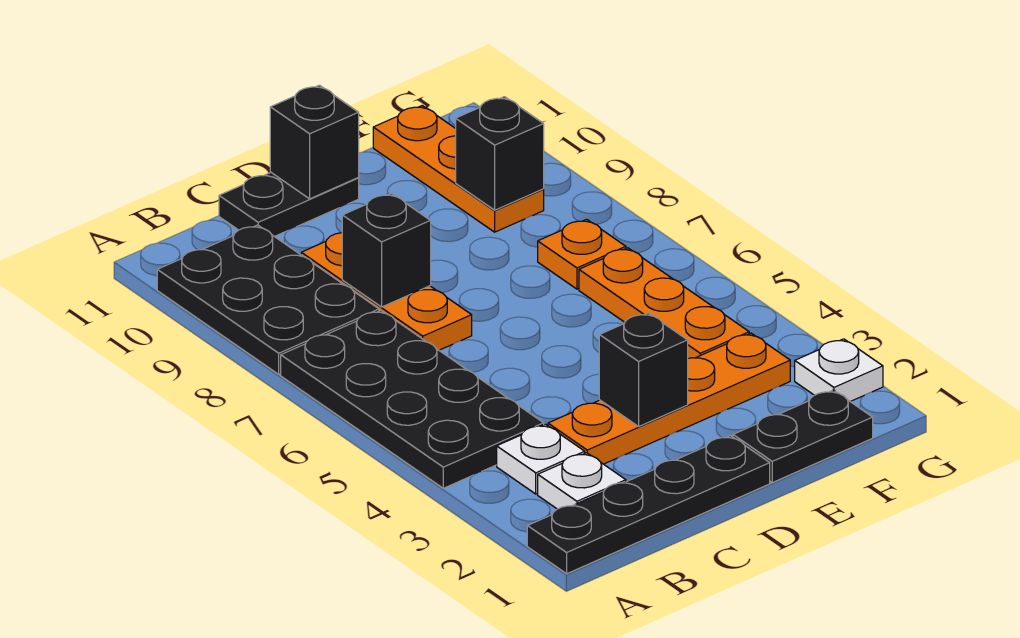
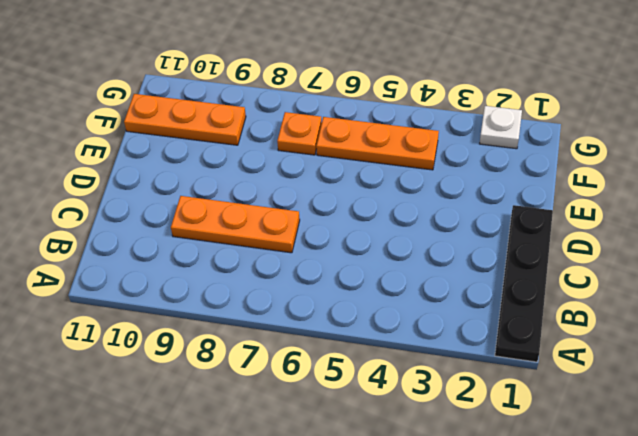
none -> black 2x4 plate [281,311,544,488]
none -> black 2x3 plate [157,225,379,374]
none -> white 1x1 plate [538,453,626,509]

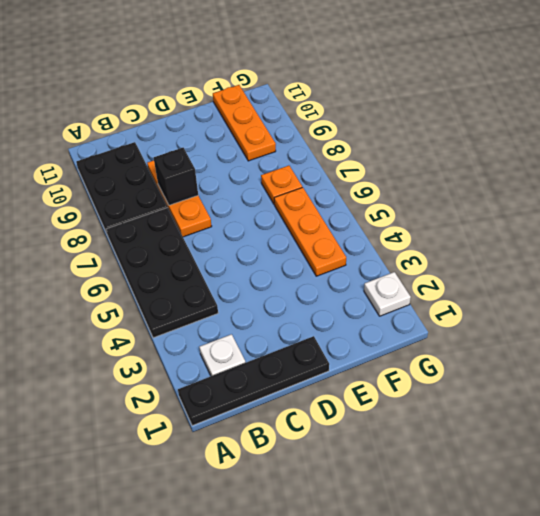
none -> white 1x1 plate [497,424,585,494]
none -> orange 1x4 plate [548,333,790,464]
none -> black 1x2 plate [219,173,359,237]

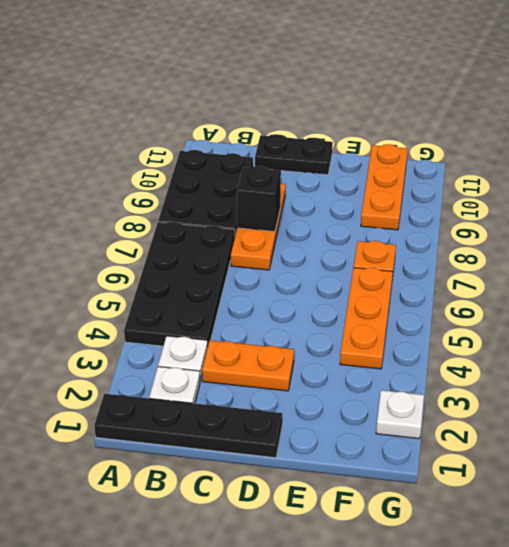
orange 1x2 plate [202,340,294,391] -> orange 1x4 plate [548,333,790,464]
none -> black 1x2 plate [733,390,873,483]
none -> black 1x1 brick [599,313,688,426]
none -> black 1x1 brick [270,85,359,199]

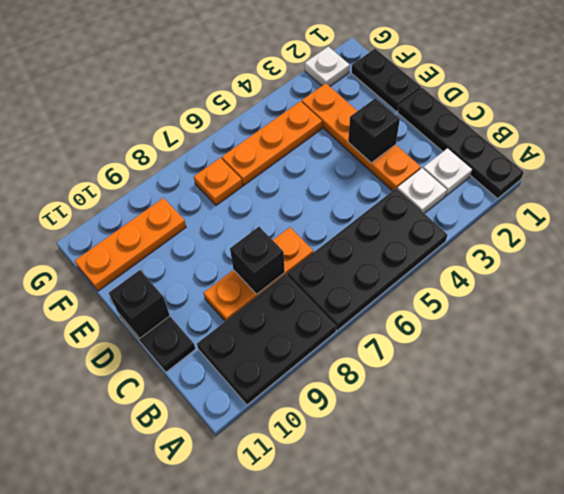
none -> black 1x1 brick [456,97,544,210]

